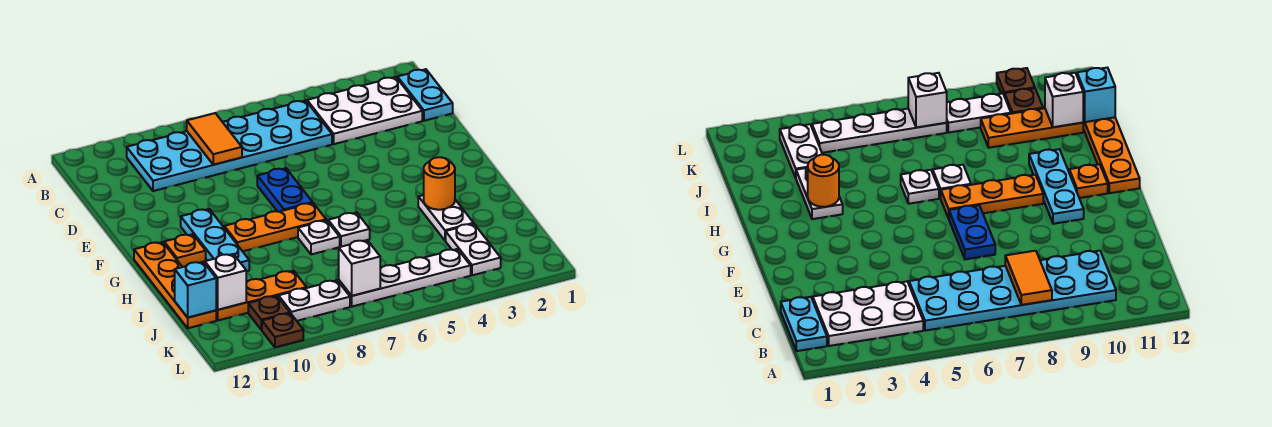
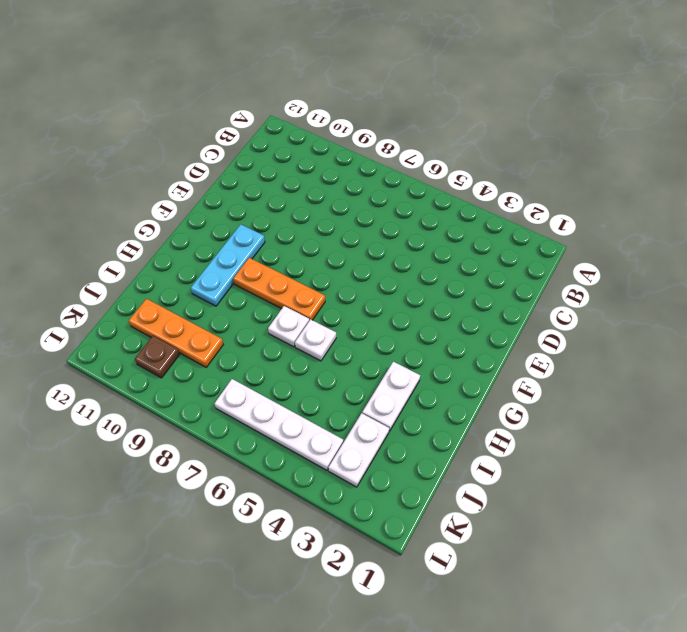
none -> cyan 1x2 plate [397,69,453,121]
none -> white 2x3 plate [307,77,422,144]
none -> cyan 2x6 plate [127,100,332,191]

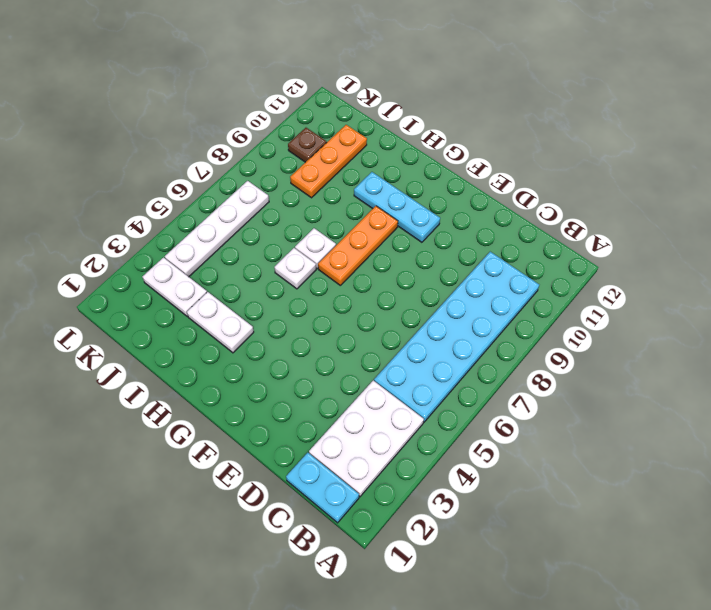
none -> blue 1x2 plate [257,168,313,212]
none -> orange 1x1 plate [164,234,206,267]
none -> orange 1x4 plate [134,242,216,328]

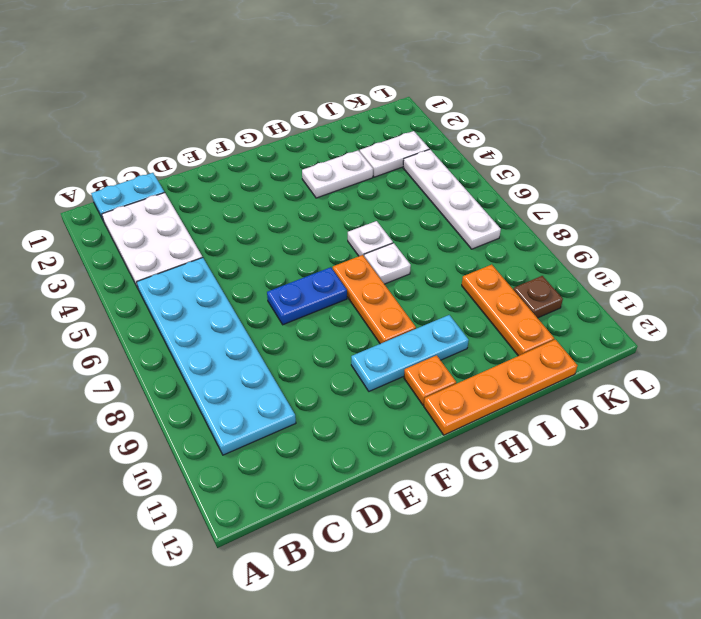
none -> white 1x2 plate [279,280,350,321]
none -> brown 1x1 plate [262,313,303,347]
none -> orange 1x2 tile [187,113,242,165]

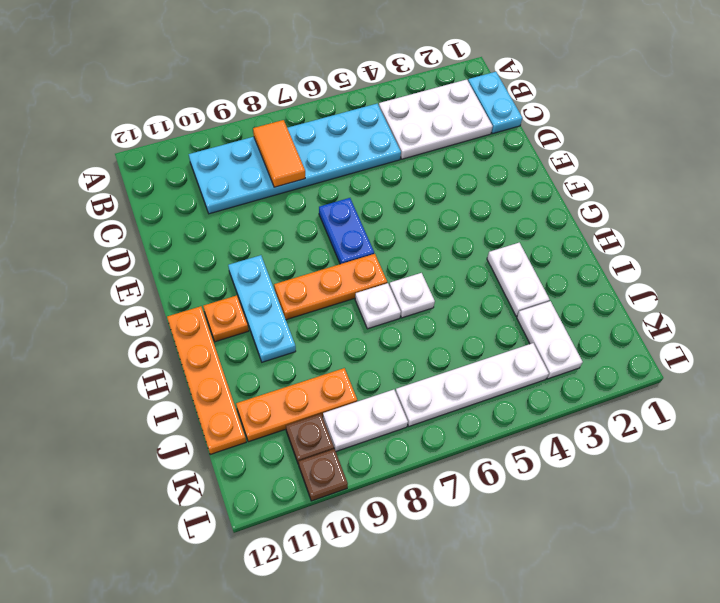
none -> orange 1x1 round brick [424,157,455,210]
none -> white 1x1 brick [205,254,246,310]
none -> cyan 1x1 brick [175,262,216,318]

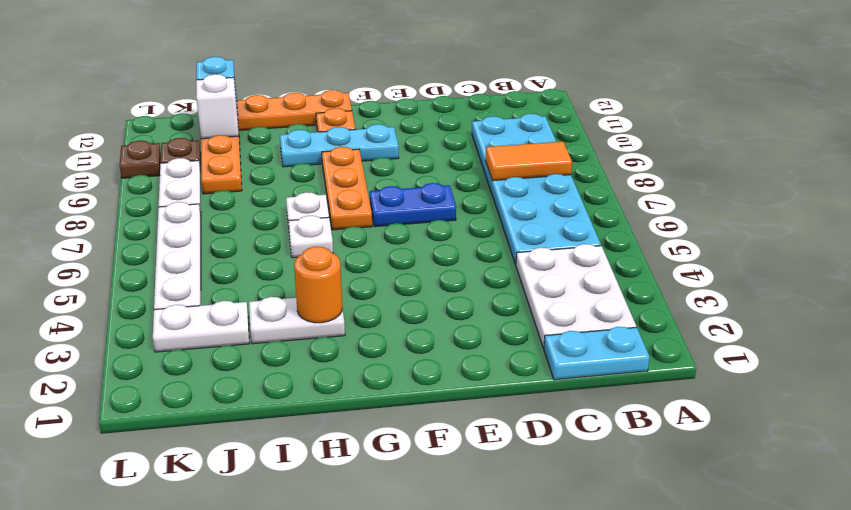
none -> white 1x1 brick [339,240,380,296]

